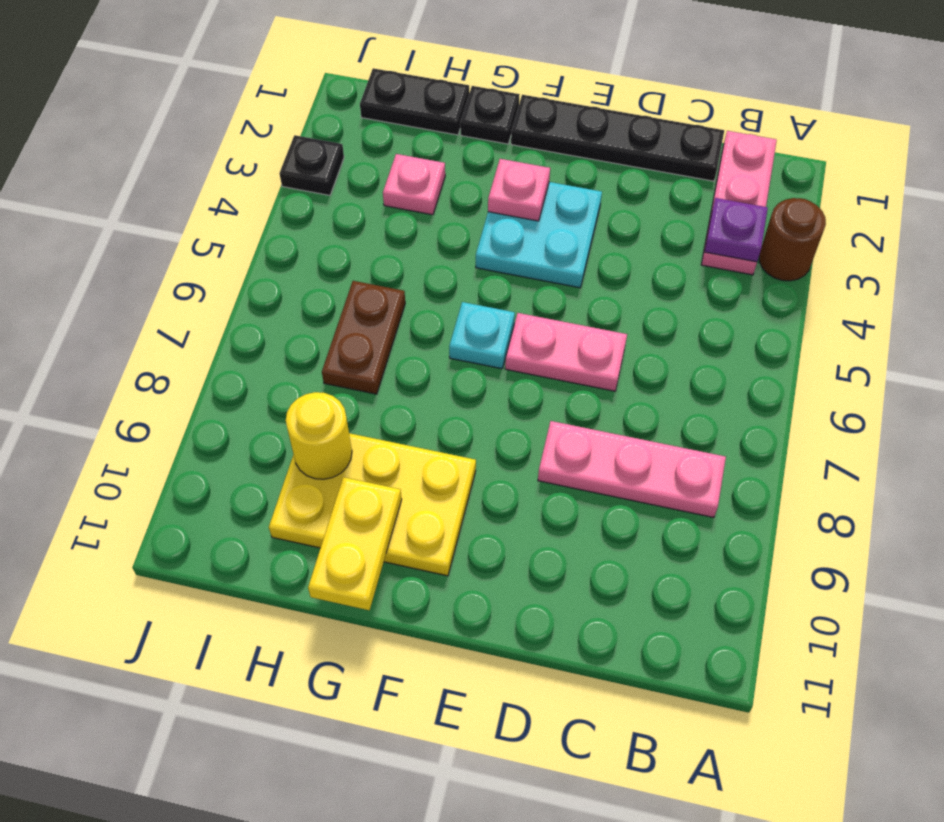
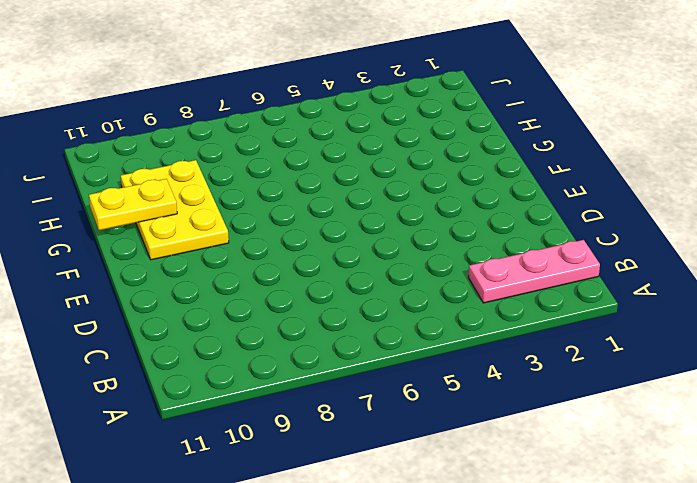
none -> brown 1x1 round brick [759,198,826,281]
none -> pink 1x3 plate [538,421,726,517]
none -> black 1x4 plate [511,95,724,181]

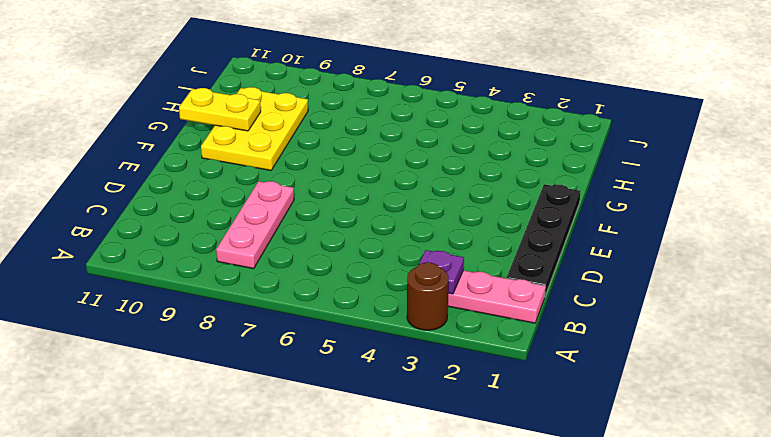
none -> pink 1x2 plate [505,313,627,391]
none -> cyan 2x2 plate [476,182,602,288]
none -> cyan 1x1 plate [449,302,515,369]

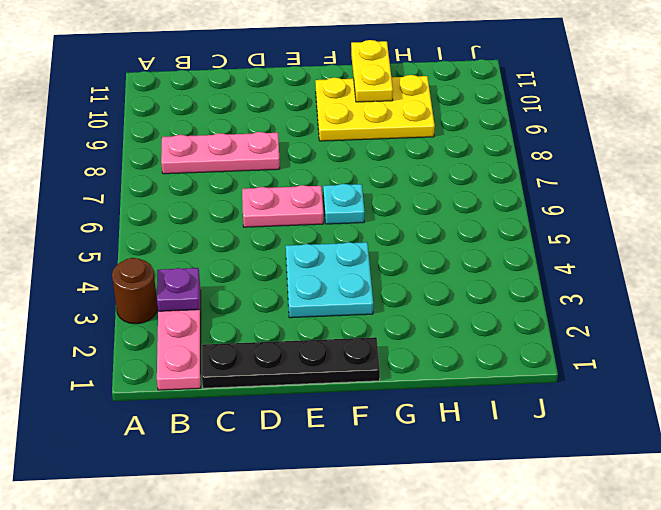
none -> black 1x1 plate [460,86,520,144]
none -> black 1x2 plate [360,68,469,135]
none -> pink 1x1 plate [383,154,445,215]

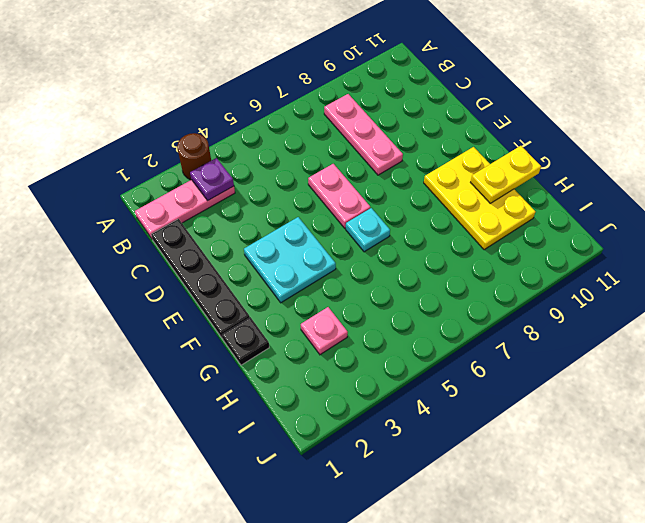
none -> black 1x2 plate [360,68,469,135]
none -> brown 1x2 plate [322,281,405,394]
none -> black 1x1 plate [280,135,344,195]

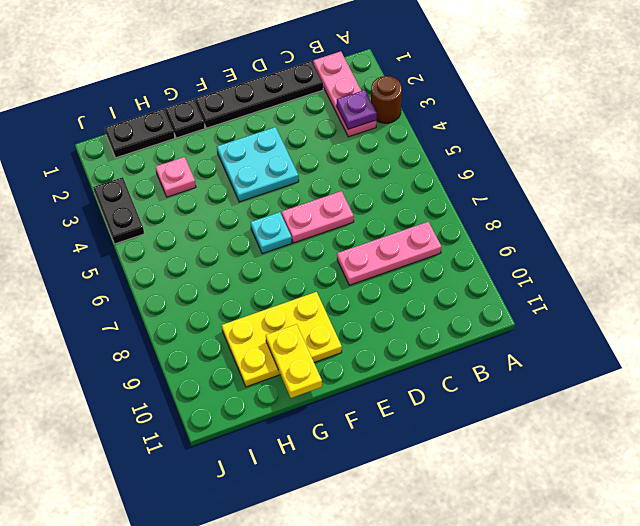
black 1x2 plate [93,177,144,244] -> black 1x1 plate [280,135,344,195]
none -> brown 1x2 plate [322,281,405,394]
none -> pink 1x1 plate [488,159,550,221]
none -> yellow 1x1 round brick [286,392,352,479]

